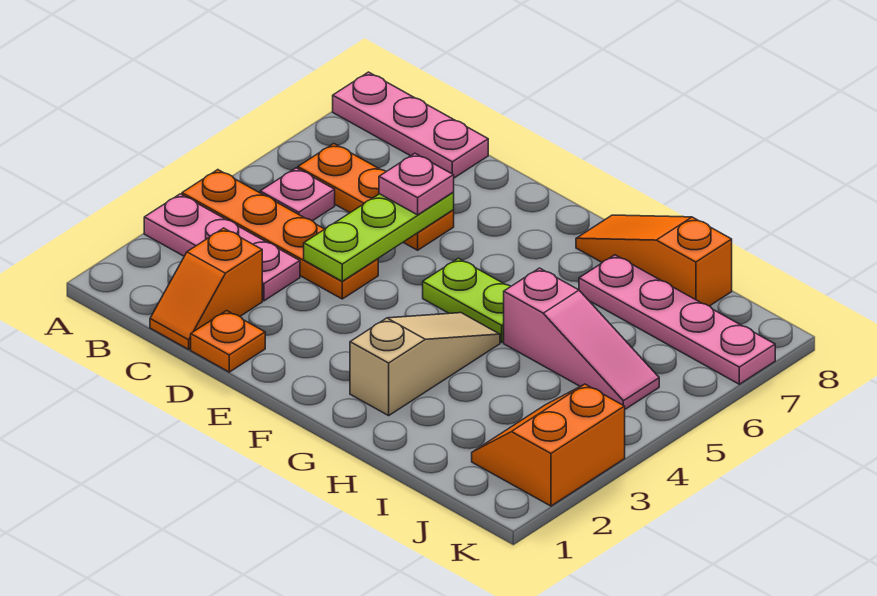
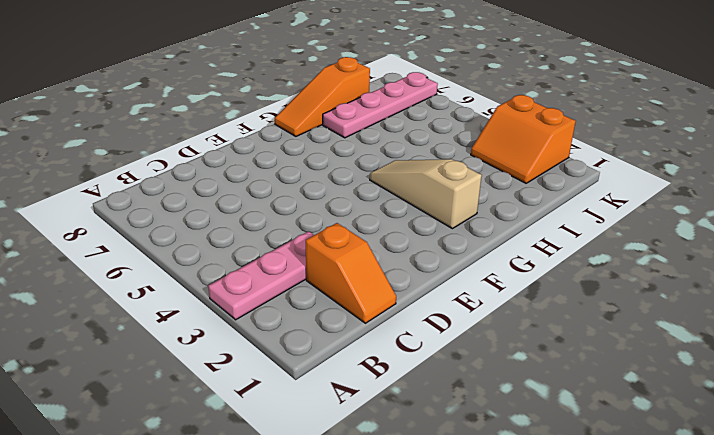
none -> orange 1x4 plate [182,170,378,299]
none -> pink 1x3 plate [333,72,488,178]
none -> pink 1x1 plate [260,168,335,221]

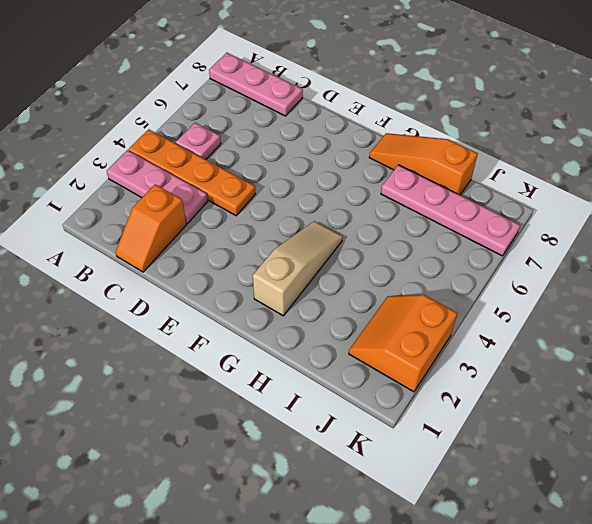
none -> orange 1x3 plate [298,144,454,250]
none -> orange 1x1 plate [191,311,265,372]
none -> lime 1x2 plate [423,258,511,342]

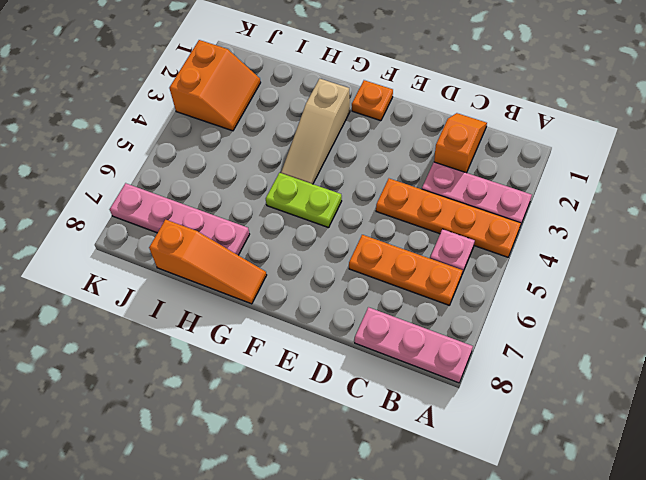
orange 1x1 plate [352,80,393,121] -> orange 1x1 plate moved to [191,311,265,372]
none -> pink 1x3 slope [504,268,659,409]
none -> lime 1x3 plate [304,193,454,281]
none -> pink 1x1 plate [379,153,454,215]

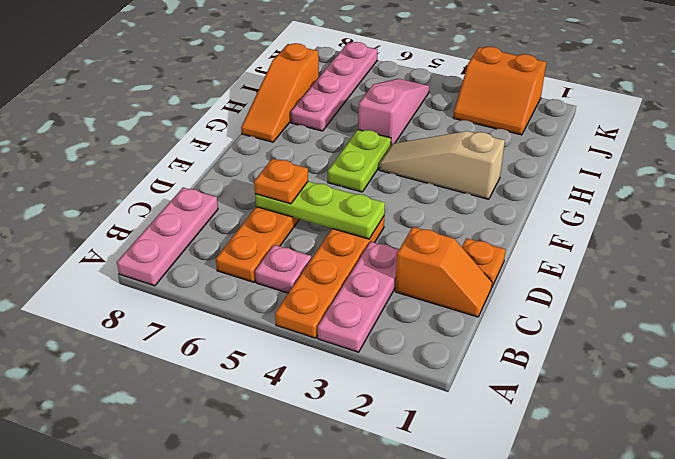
orange 1x1 plate [254,159,308,204] -> pink 1x1 plate [379,153,454,215]

